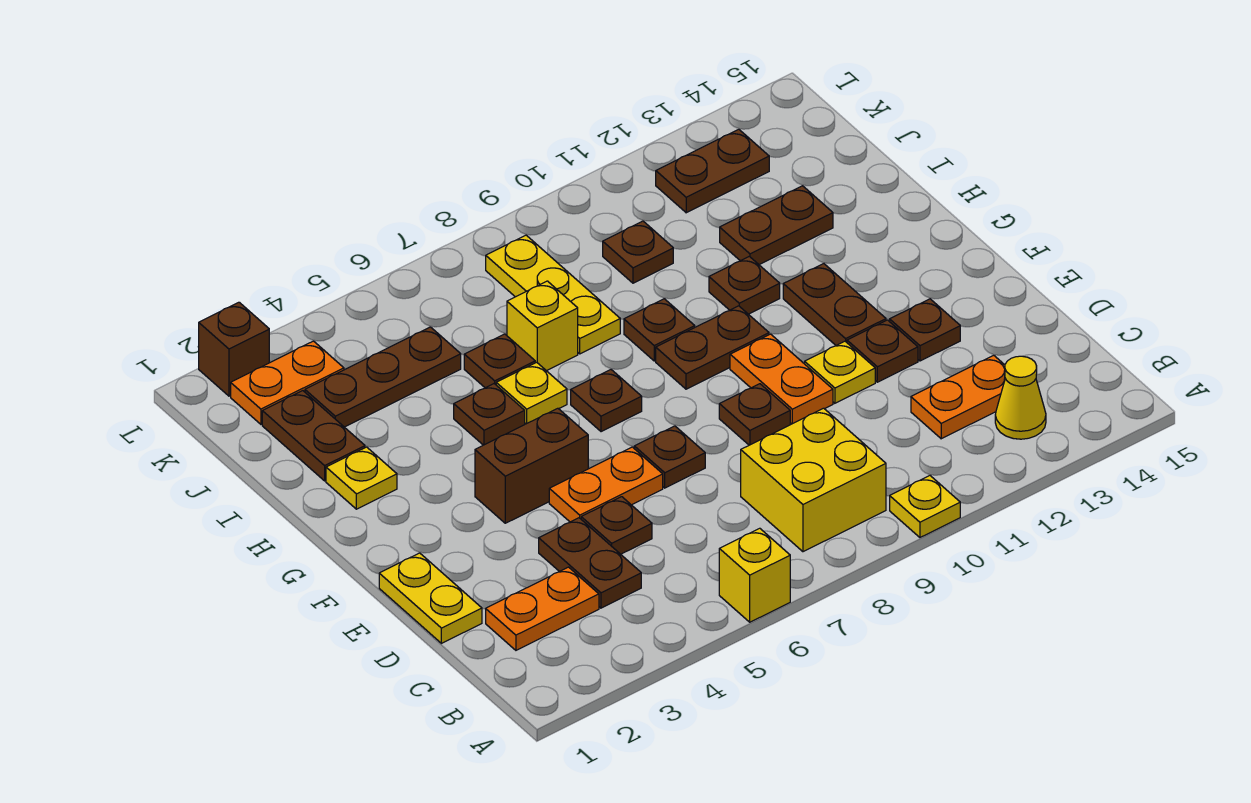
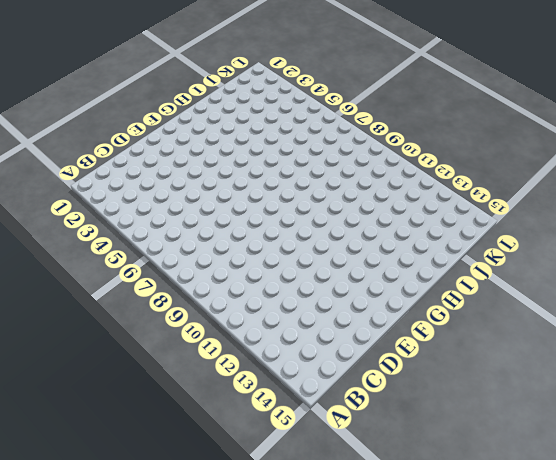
none -> yellow 1x1 brick [719,528,790,622]
none -> yellow 1x1 plate [890,476,960,537]
none -> yellow 2x2 brick [741,408,886,552]
none -> yellow 1x1 cone [995,356,1046,439]

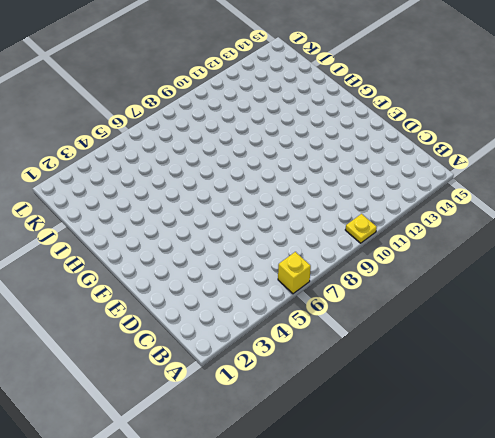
none -> yellow 2x2 brick [741,408,886,552]
none -> yellow 1x1 cone [995,356,1046,439]
none -> orange 1x2 plate [486,567,599,650]
none -> brown 1x2 plate [539,518,641,608]

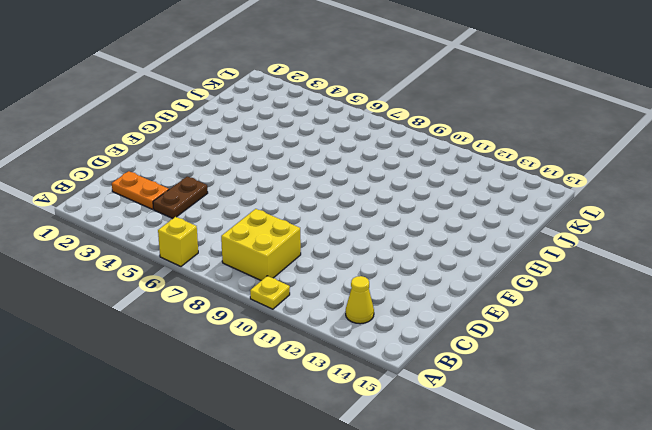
none -> orange 1x2 plate [911,355,1005,439]
none -> yellow 1x2 plate [379,553,482,643]
none -> brown 1x1 plate [581,497,652,554]
none -> orange 1x2 plate [549,447,663,522]

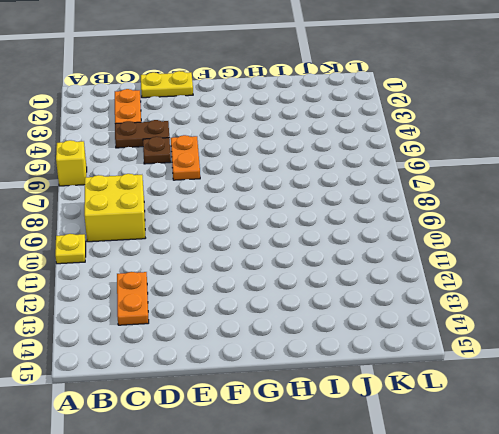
none -> yellow 1x1 cone [995,356,1046,439]
none -> brown 1x1 plate [634,426,705,488]
none -> brown 1x1 plate [719,384,790,445]
none -> orange 1x2 plate [730,334,833,424]

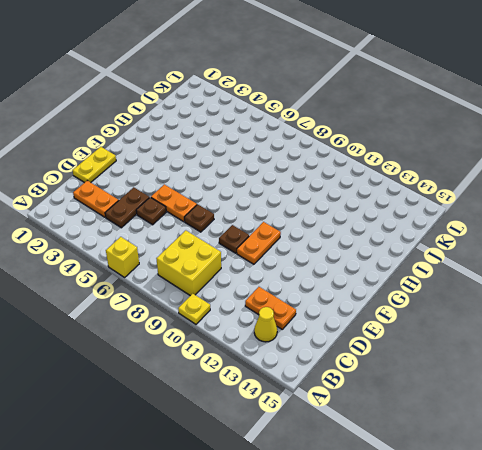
none -> yellow 1x1 plate [805,341,875,403]
none -> brown 1x1 plate [847,320,918,382]
none -> brown 1x1 plate [890,299,960,361]
none -> brown 1x2 brick [475,408,588,523]

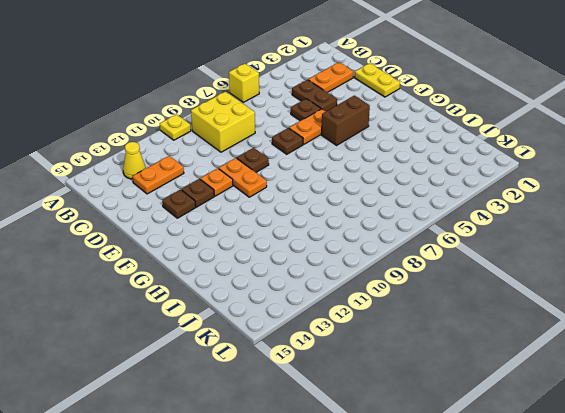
orange 1x1 plate [200,168,233,196] -> yellow 1x1 plate [805,341,875,403]
none -> brown 1x2 plate [783,264,886,345]
none -> brown 1x1 plate [571,370,642,432]
none -> brown 1x2 plate [656,306,769,389]
none -> yellow 1x1 plate [326,447,397,509]

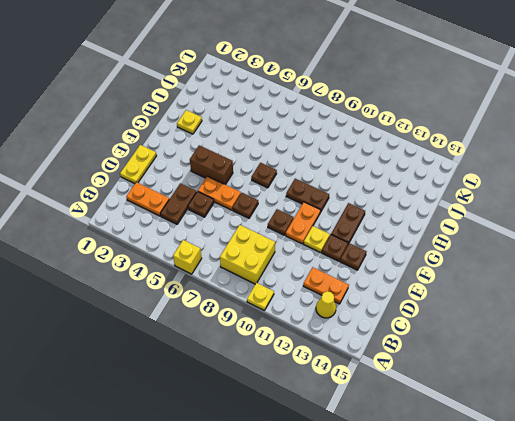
none -> brown 1x1 plate [454,384,525,445]
none -> yellow 1x1 plate [496,362,567,424]
none -> brown 1x1 plate [624,299,695,361]
none -> brown 1x1 plate [709,256,780,314]

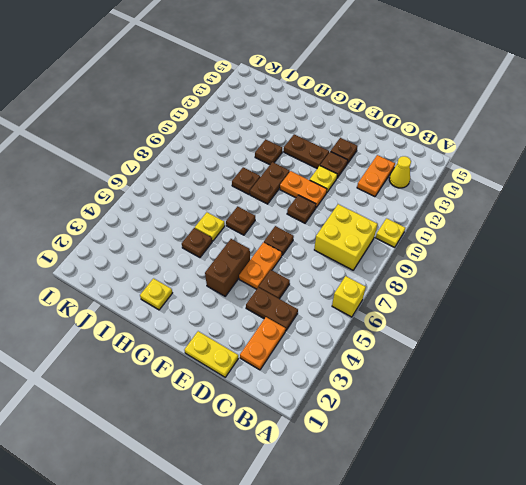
none -> brown 1x2 plate [262,391,365,481]
none -> brown 1x1 plate [464,334,535,388]
none -> yellow 1x1 brick [507,281,578,371]
none -> yellow 1x3 plate [486,235,620,354]

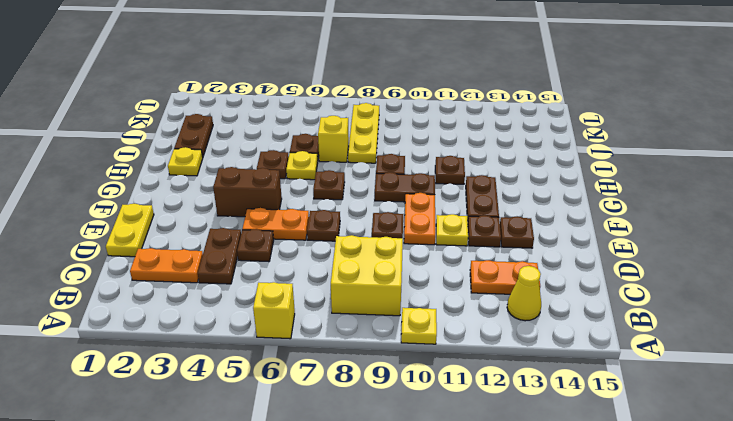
none -> brown 1x2 plate [720,186,833,265]
none -> brown 1x3 plate [305,327,461,427]
none -> brown 1x1 plate [603,221,673,283]
none -> orange 1x2 plate [231,341,344,424]

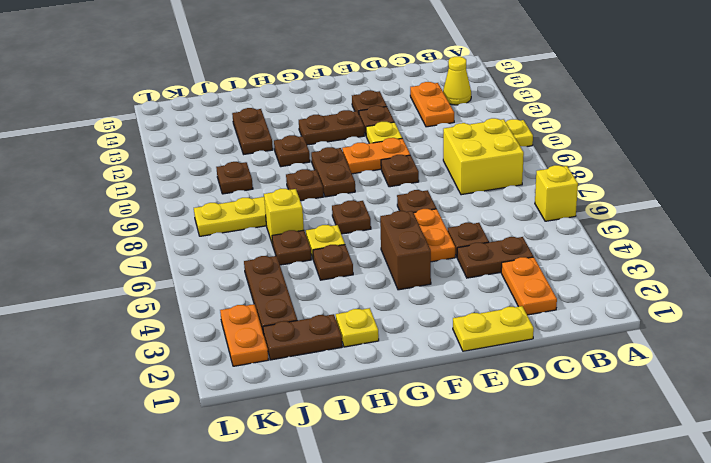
none -> brown 1x2 plate [656,129,769,213]
none -> brown 1x1 brick [199,302,269,396]

